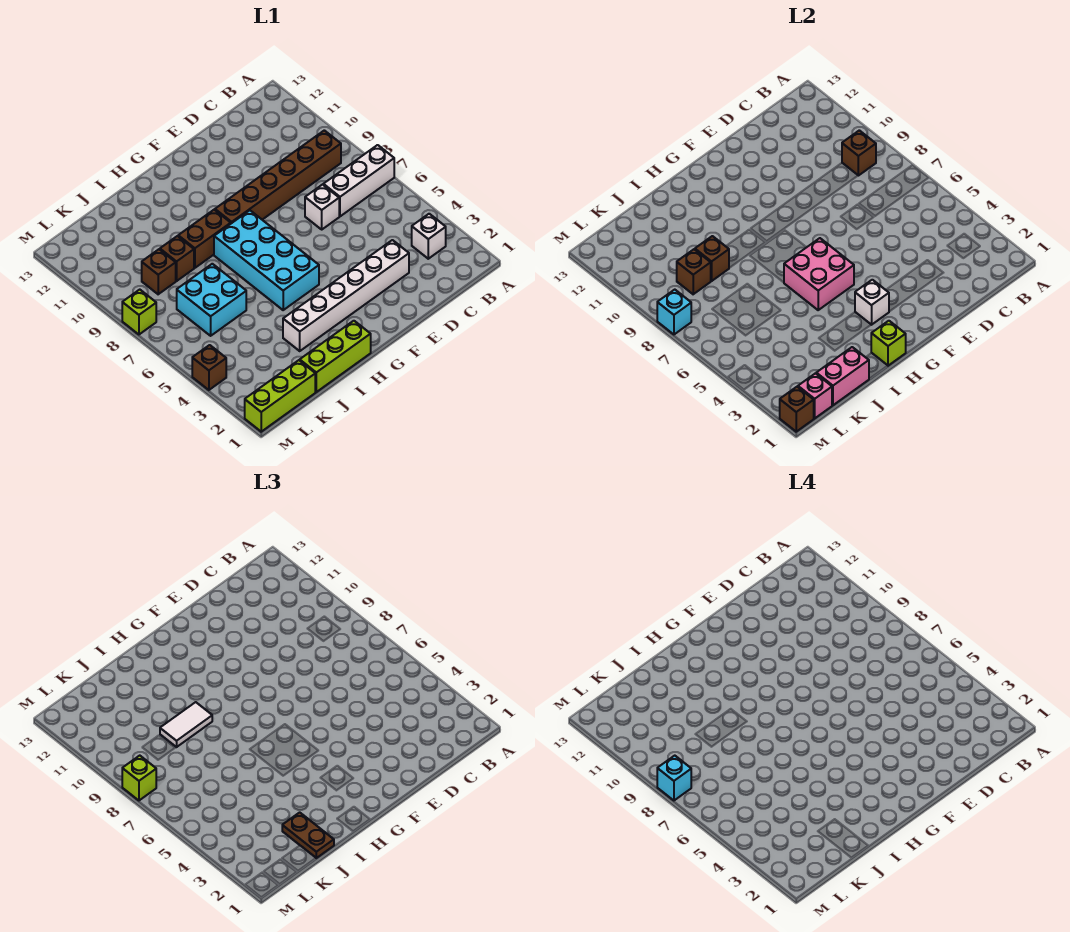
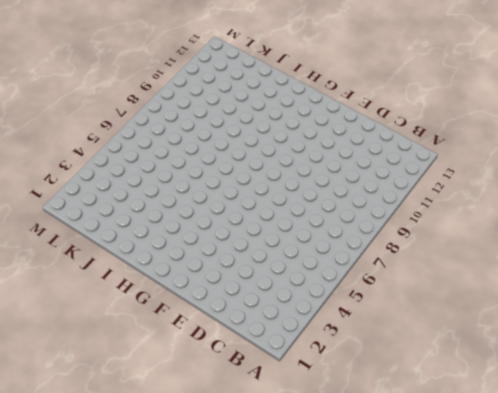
none -> white 1x3 brick [323,145,394,216]
none -> white 1x1 brick [412,214,446,259]
none -> brown 1x6 brick [215,130,341,223]

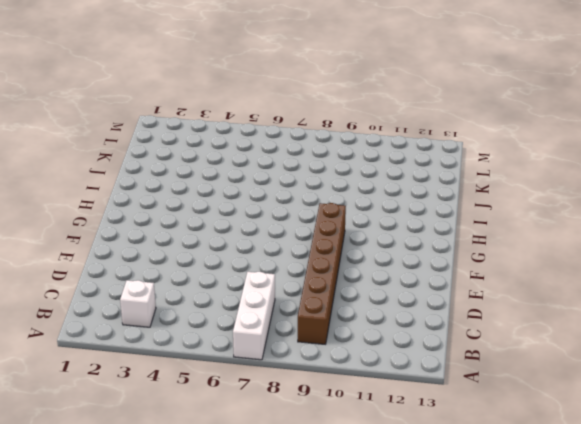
none -> white 1x6 brick [283,240,409,351]
none -> white 1x1 brick [305,185,339,229]
none -> cyan 2x4 brick [214,210,319,310]

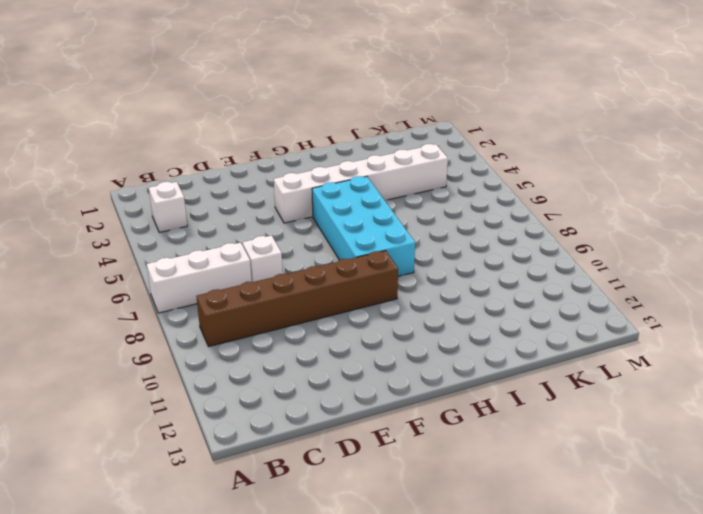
white 1x6 brick [274,144,448,223] -> white 1x6 brick moved to [283,240,409,351]
none -> lime 1x3 brick [300,321,371,392]
none -> brown 1x2 brick [178,210,231,268]
none -> cyan 2x2 brick [177,264,246,336]

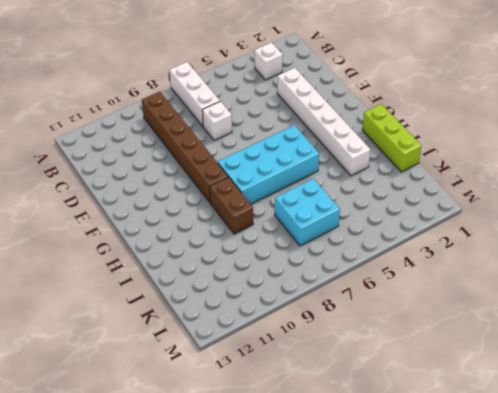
none -> brown 1x1 brick [160,236,194,281]
none -> lime 1x3 brick [245,360,315,432]
none -> brown 1x1 brick [142,249,176,294]

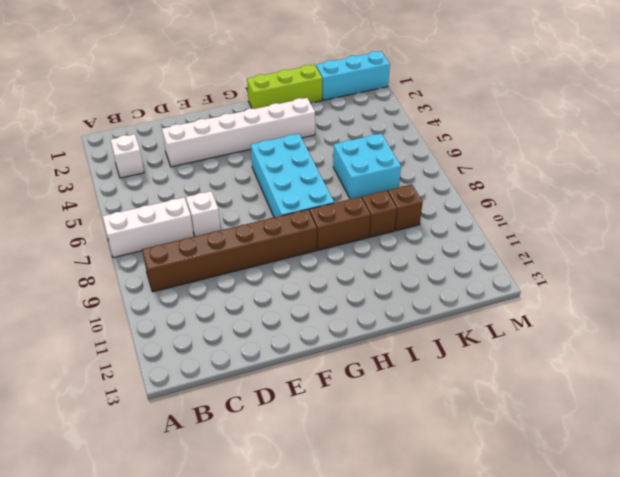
cyan 1x3 brick [316,51,390,100] -> lime 1x3 brick [245,360,315,432]
none -> brown 1x1 brick [192,345,226,390]
none -> lime 1x1 brick [122,290,156,334]
none -> brown 1x1 brick [842,130,876,176]

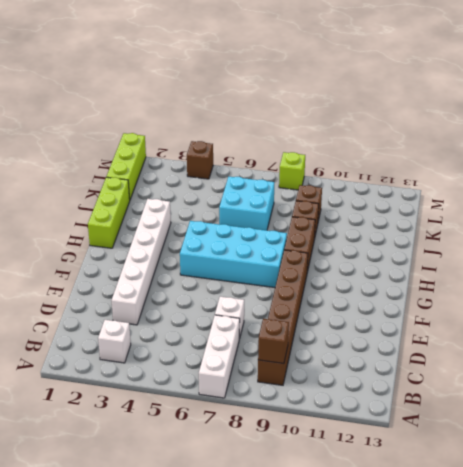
none -> white 1x1 brick [855,280,889,325]
none -> pink 2x2 brick [784,238,854,310]
none -> lime 1x1 brick [871,321,906,366]

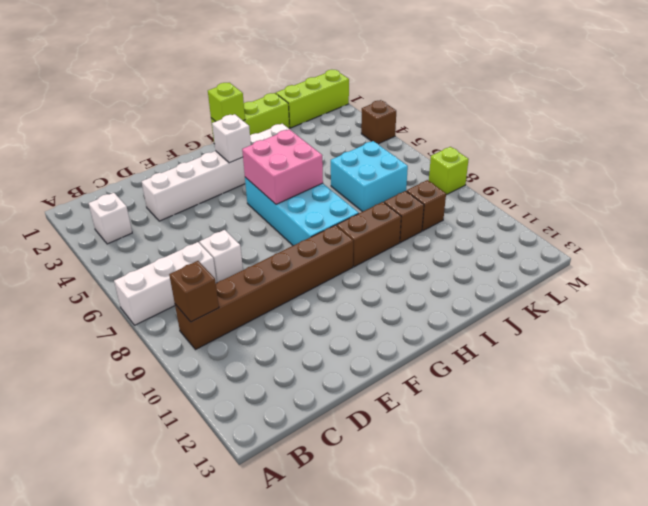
none -> pink 1x2 brick [816,347,869,405]
none -> brown 1x1 brick [695,236,729,281]
none -> brown 1x1 brick [677,249,711,294]

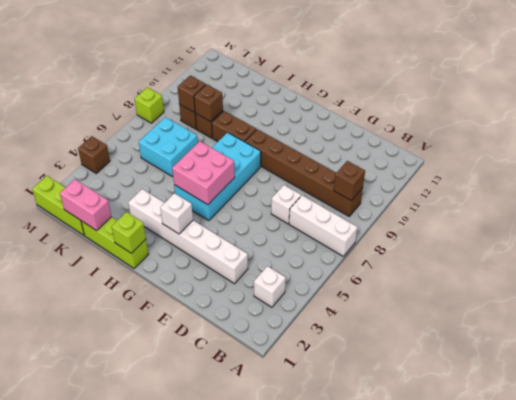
none -> pink 1x1 brick [798,373,832,419]
none -> brown 1x1 brick [780,387,814,432]
none -> cyan 1x1 brick [657,290,691,334]

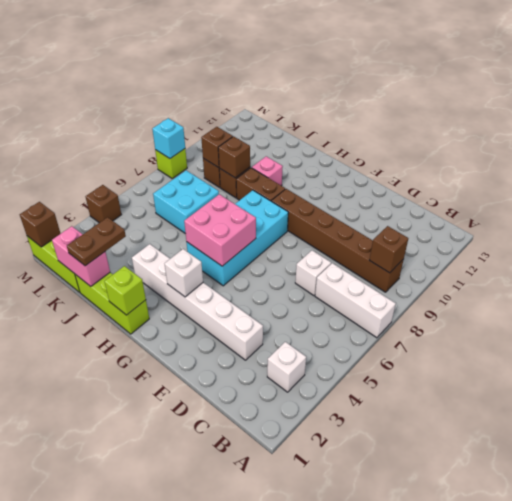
pink 1x1 brick [252,156,283,186] -> pink 1x1 brick moved to [798,373,832,419]
none -> white 1x2 tile [160,702,212,747]
none -> lime 1x1 brick [122,756,156,800]
none -> cyan 1x1 brick [657,756,691,800]

